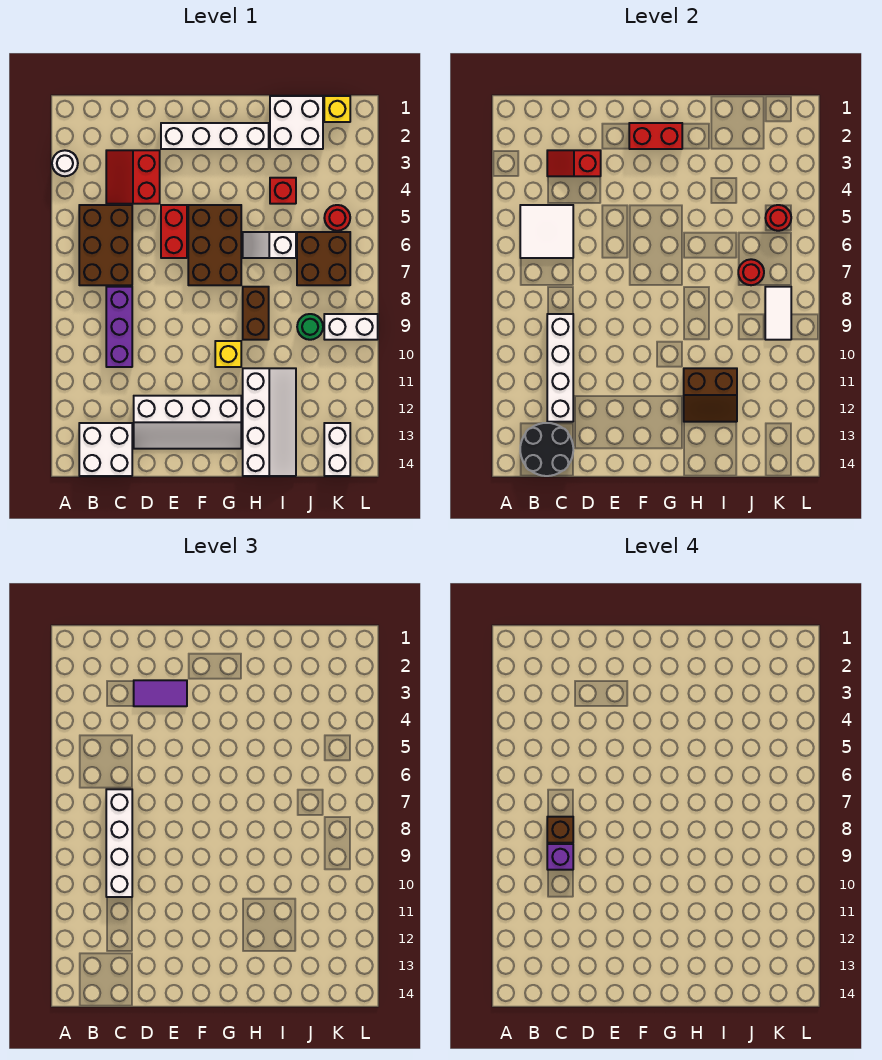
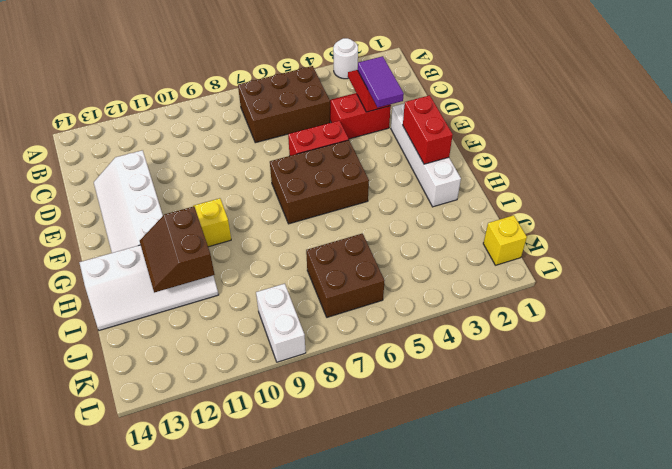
none -> white 2x2 brick [79,423,132,476]
none -> purple 1x3 brick [106,287,132,367]
none -> white 1x2 slope [243,232,296,258]
none -> brown 1x2 brick [243,287,269,340]

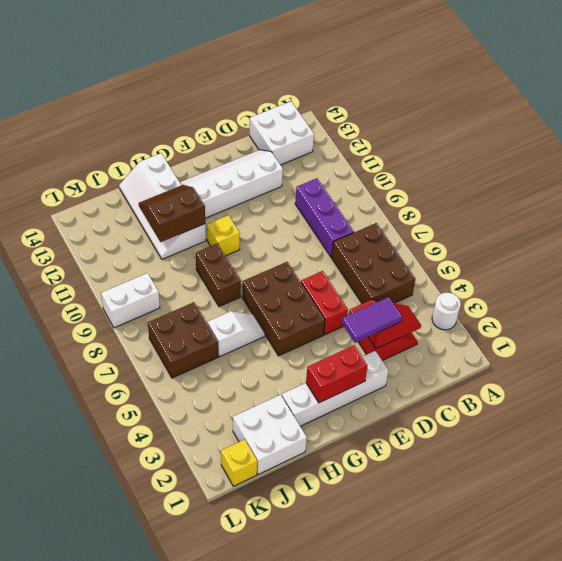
none -> red 1x1 brick [270,178,296,204]
none -> green 1x1 round brick [297,314,323,340]
none -> red 1x1 round brick [324,205,350,231]
none -> white 1x2 brick [324,423,350,476]

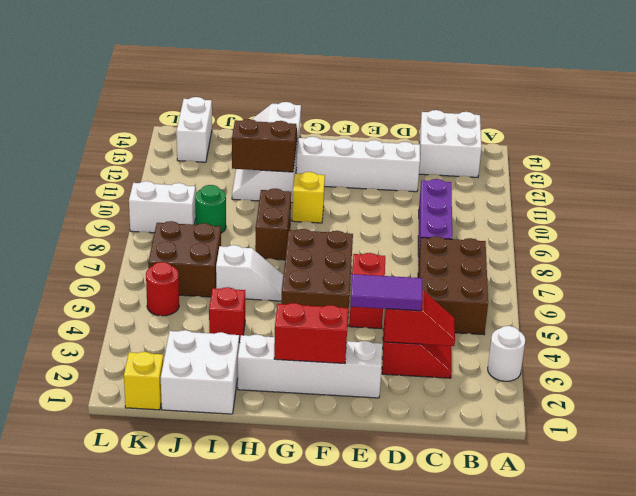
none -> white 2x2 tile [520,205,573,258]
none -> black 2x2 round brick [520,423,573,476]
none -> white 1x4 brick [547,314,573,422]
none -> red 1x1 round brick [738,259,764,285]

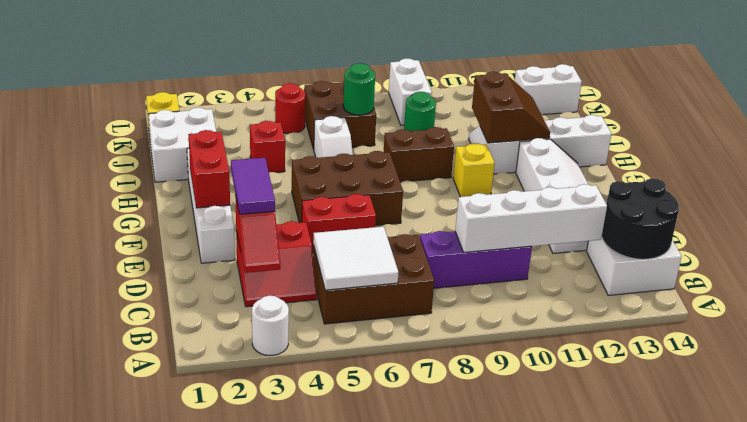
green 1x1 round brick [343,63,375,115] -> red 1x1 round brick [738,259,764,285]
none -> red 1x1 round brick [765,205,791,231]
none -> white 1x2 tile [765,287,791,340]
none -> white 1x4 brick [106,789,132,897]
none -> brown 1x1 brick [547,817,573,843]

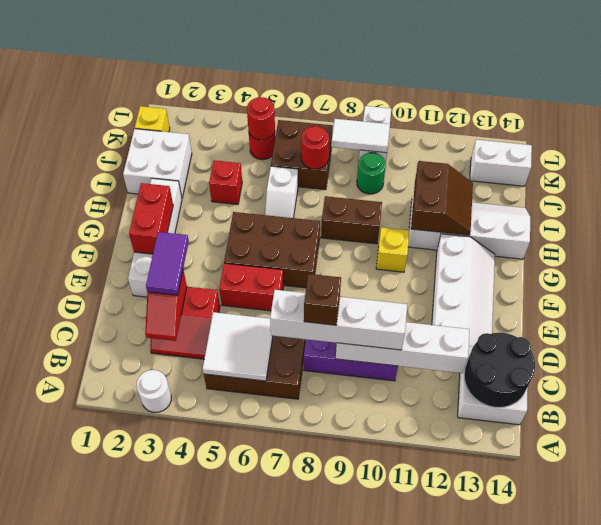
none -> purple 1x1 brick [547,844,573,870]

